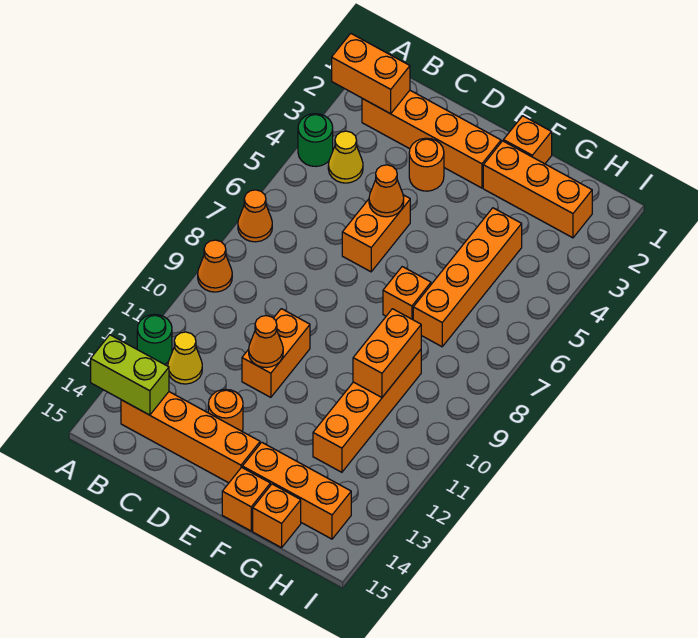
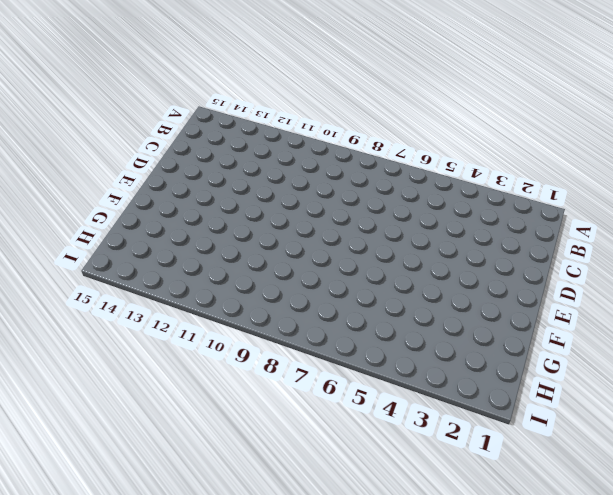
none -> green 1x1 round brick [298,114,333,166]
none -> orange 1x1 cone [238,190,272,242]
none -> orange 1x1 cone [198,240,232,292]

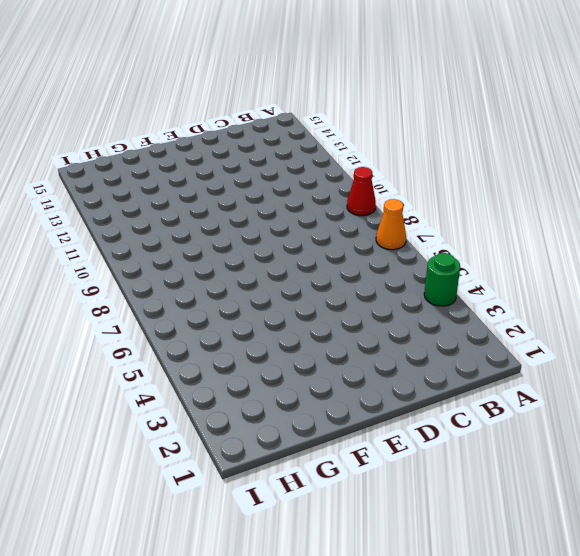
red 1x1 cone [347,167,376,216] -> orange 1x1 cone [198,240,232,292]
none -> green 1x1 round brick [137,315,172,365]
none -> orange 1x4 brick [362,91,501,188]
none -> yellow 1x1 cone [328,131,363,183]

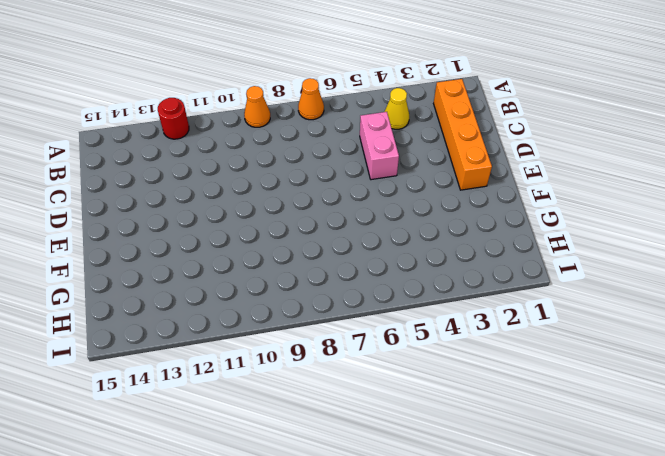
red 1x1 round brick [158,98,189,139] -> green 1x1 round brick [137,315,172,365]
pink 1x2 brick [360,112,399,180] -> orange 1x2 brick [342,195,410,272]
none -> green 1x1 round brick [298,114,333,166]
none -> yellow 1x1 cone [168,332,202,384]
none -> orange 1x4 brick [121,392,260,483]

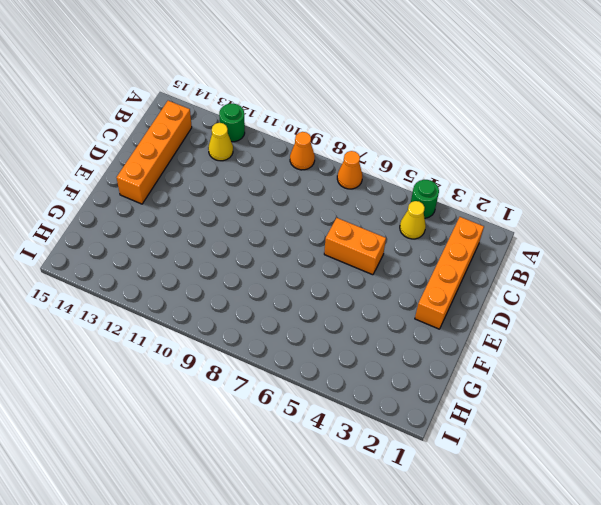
none -> orange 1x1 round brick [409,138,444,191]
none -> orange 1x2 brick [242,309,310,397]
none -> orange 1x1 round brick [208,389,243,432]

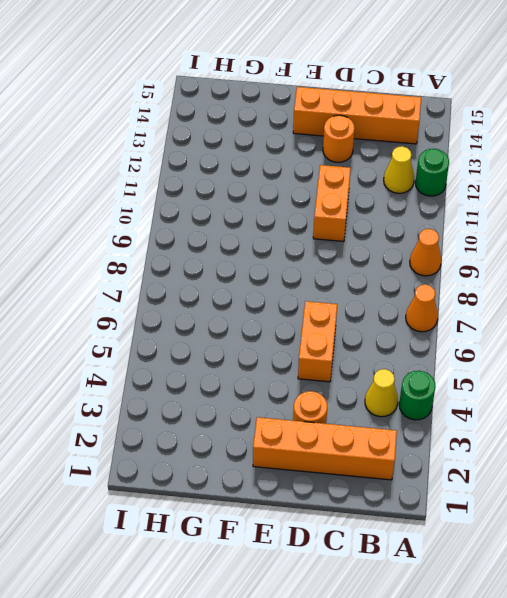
none -> orange 1x1 brick [503,116,552,164]
none -> orange 1x3 brick [483,141,592,238]
none -> orange 1x1 brick [383,267,431,320]

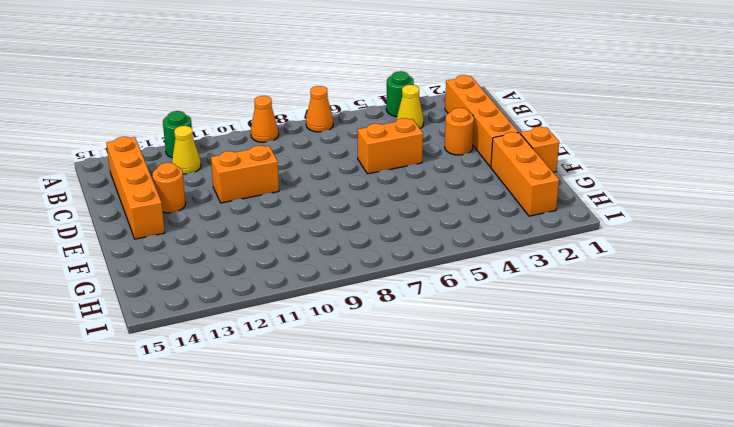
none -> orange 1x1 brick [383,267,431,320]
none -> orange 1x3 brick [242,442,351,539]
none -> orange 1x1 brick [222,467,270,531]

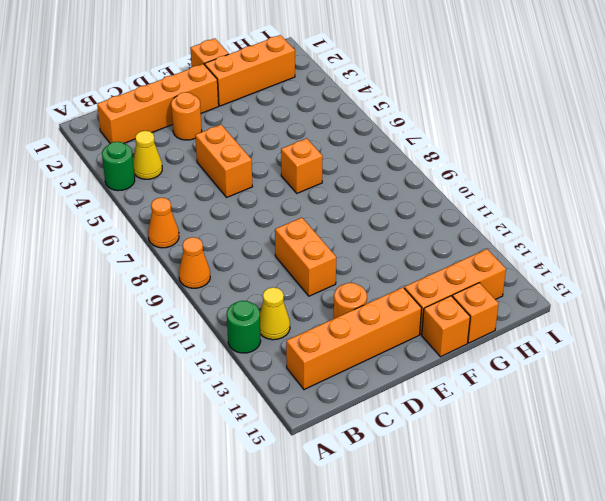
none -> orange 1x4 brick [413,208,522,347]
none -> orange 1x4 brick [313,350,421,472]
none -> orange 1x2 brick [332,33,410,114]

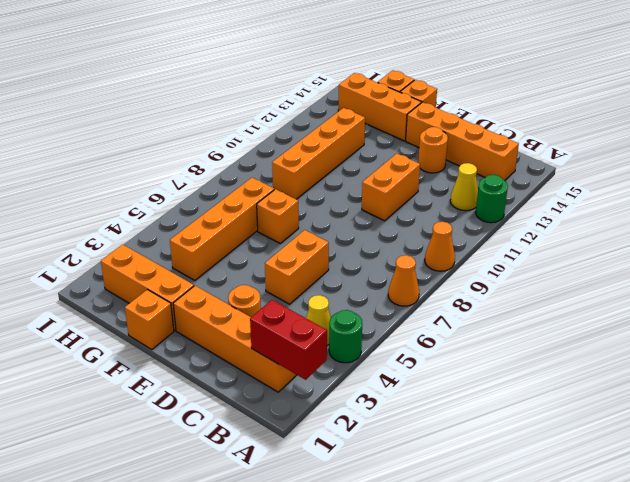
red 1x2 brick [250,300,327,380] -> orange 1x2 brick [332,33,410,114]
none -> lime 1x2 brick [91,335,169,415]
none -> orange 1x1 cone [369,165,404,217]
none -> orange 1x1 cone [249,316,283,368]

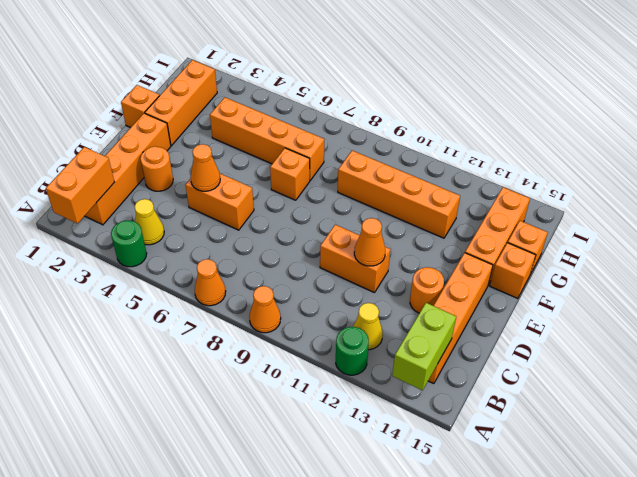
none -> orange 1x2 brick [353,309,421,397]

